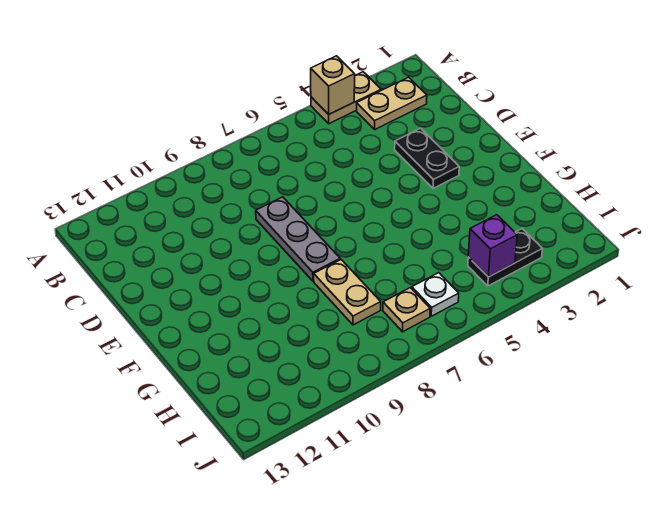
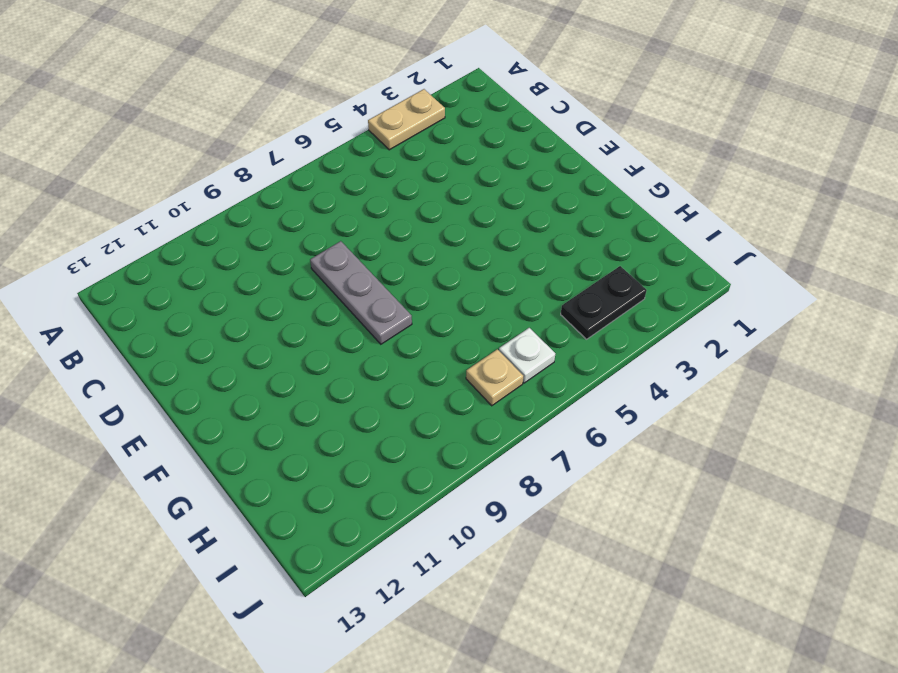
none -> tan 1x2 plate [357,77,427,129]
none -> black 1x2 plate [395,128,459,188]

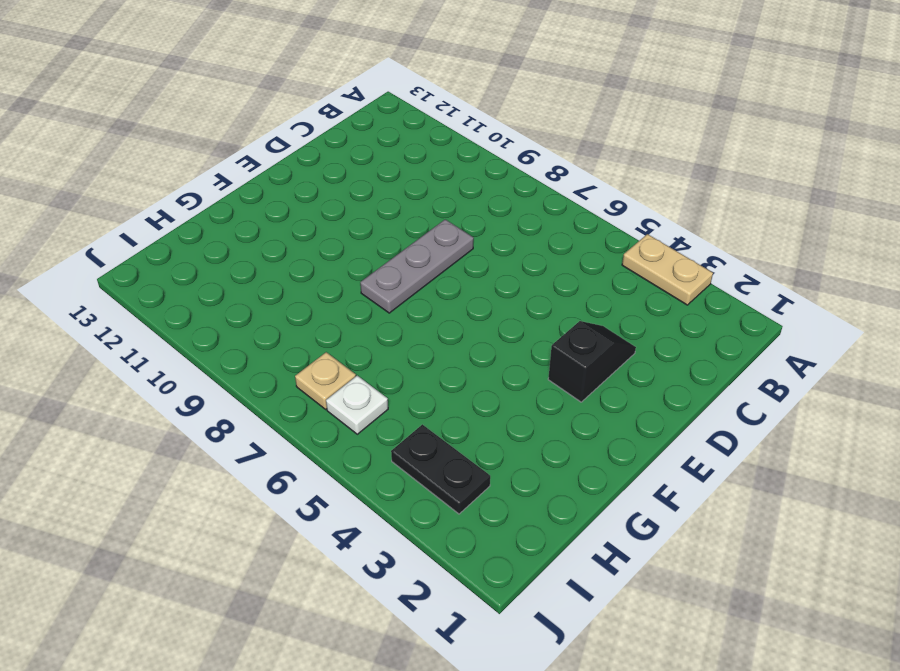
black 1x2 slope [548,321,636,402] -> black 1x2 plate [395,128,459,188]
none -> tan 1x2 plate [357,77,427,129]
none -> tan 1x2 plate [314,260,381,325]

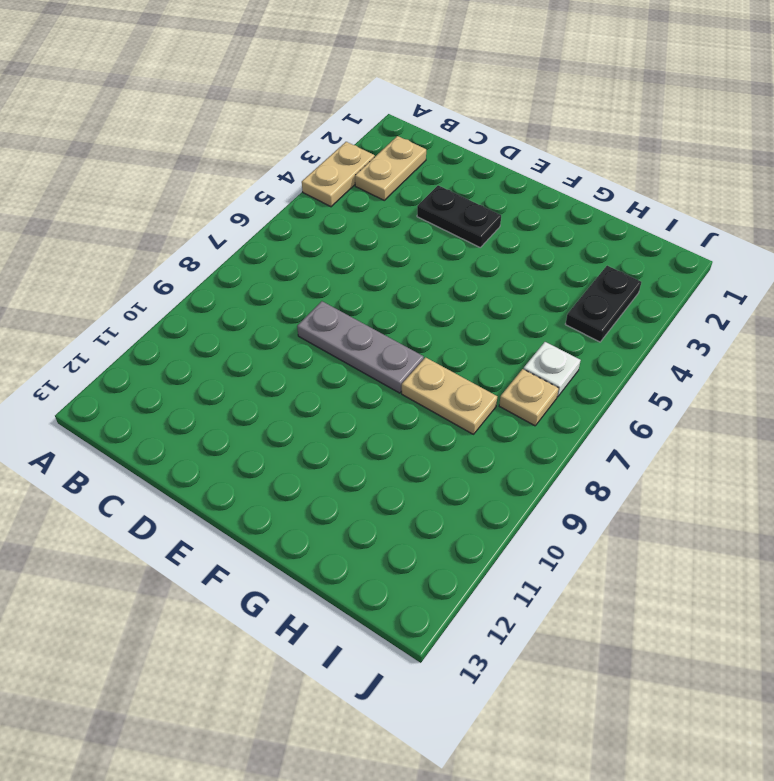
none -> tan 1x1 brick [311,56,355,114]
none -> purple 1x1 brick [468,215,517,277]

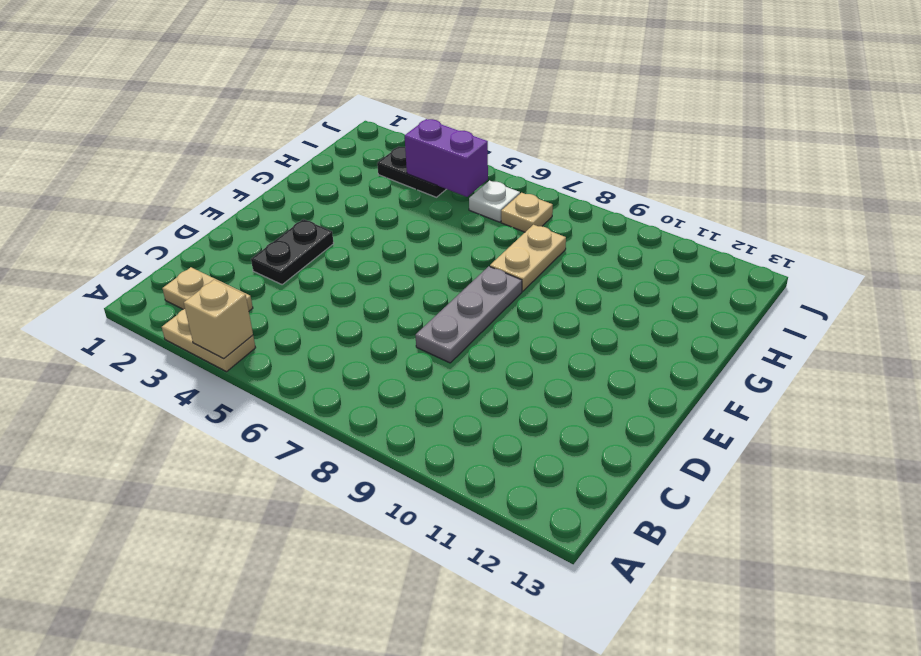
purple 1x2 brick [405,119,488,197] -> purple 1x1 brick [468,215,517,277]

